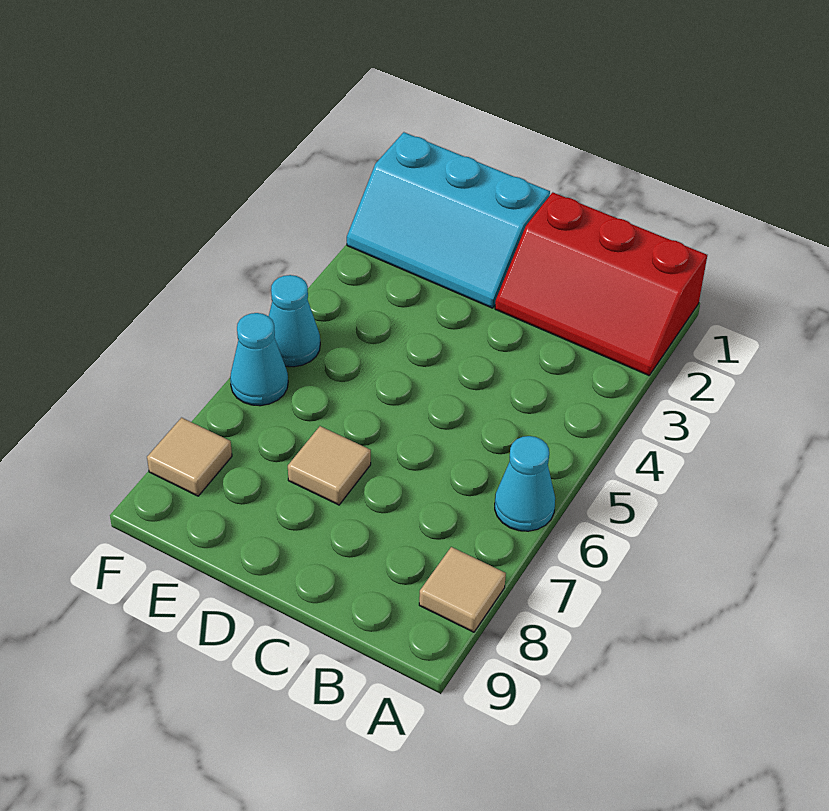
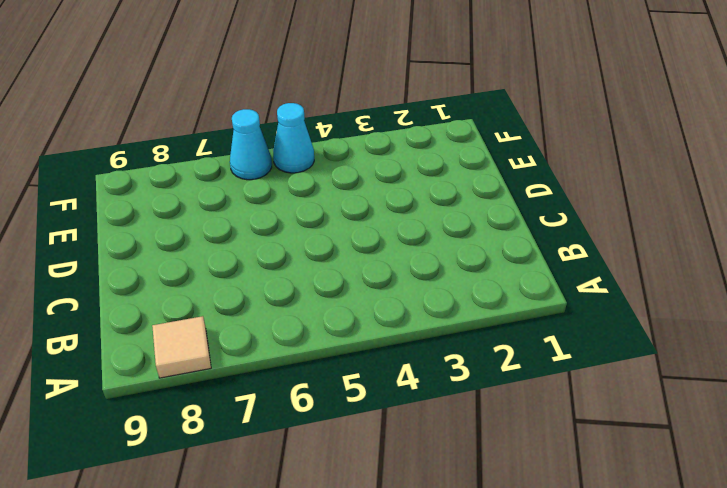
none -> red 2x3 slope [495,192,707,375]
none -> cyan 1x1 cone [495,436,555,531]

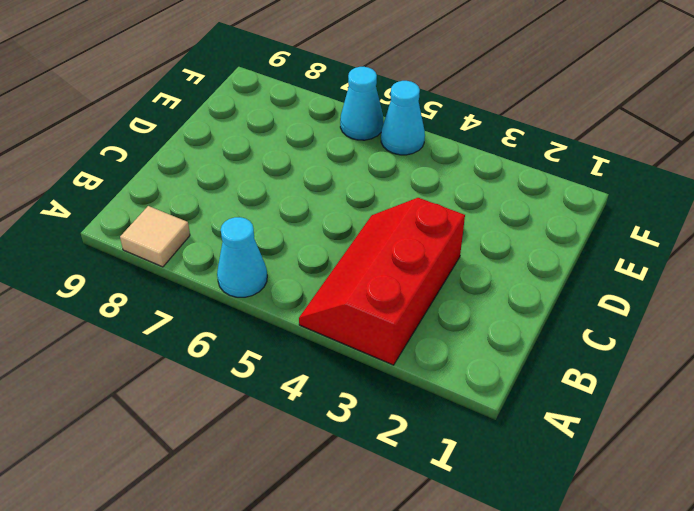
red 2x3 slope [299,198,465,365] -> red 2x3 slope moved to [495,192,707,375]
none -> cyan 2x3 slope [347,132,550,308]
none -> tan 1x1 tile [288,426,371,505]

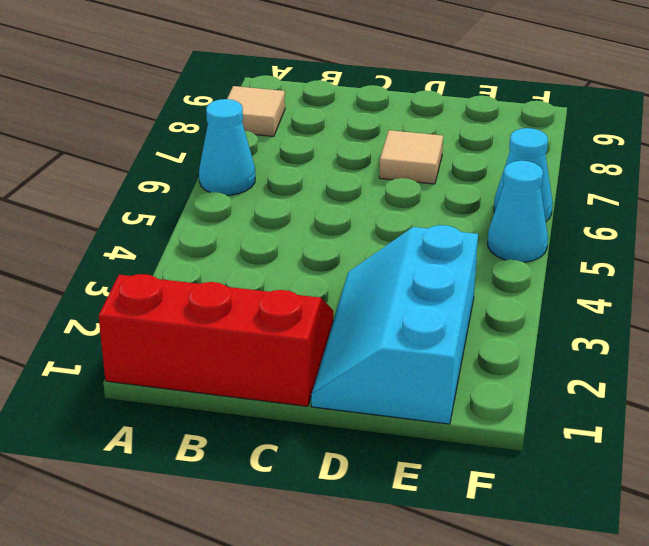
cyan 2x3 slope [311,225,478,424] -> cyan 2x3 slope turned to [347,132,550,308]
none -> tan 1x1 tile [147,418,232,496]

